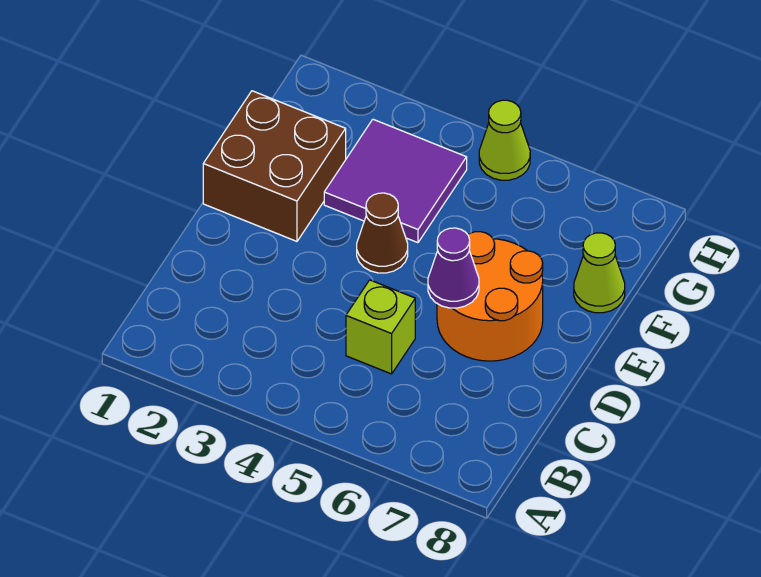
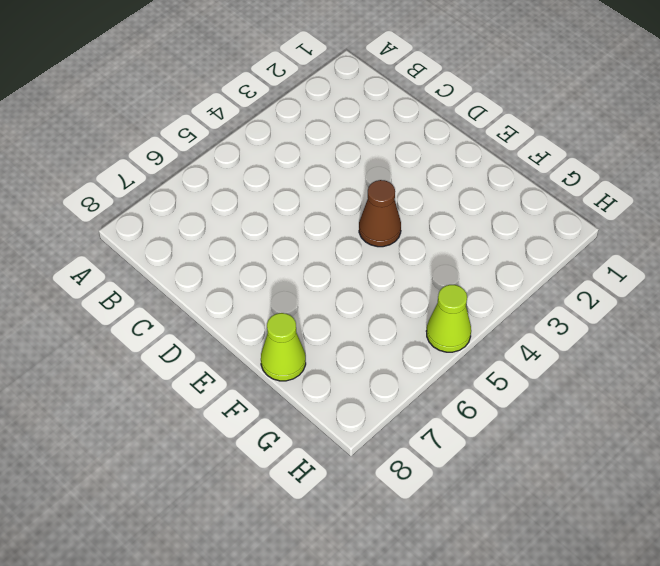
none -> lime 1x1 brick [346,280,415,374]
none -> orange 2x2 round brick [437,232,543,361]

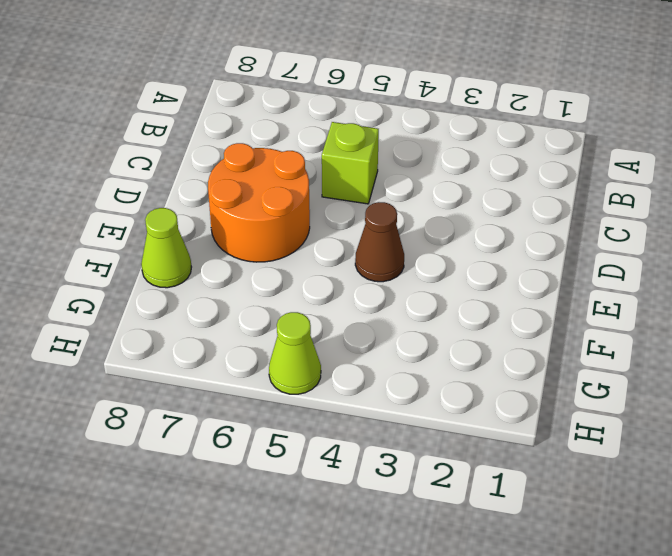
none -> brown 2x2 brick [203,91,346,241]
none -> purple 2x2 tile [324,119,467,243]

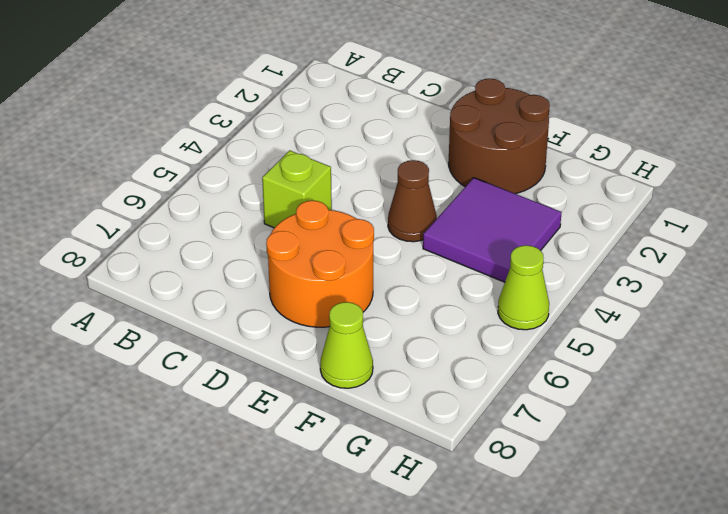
brown 2x2 round brick [449,79,550,194] -> brown 2x2 brick [203,91,346,241]
none -> purple 1x1 cone [428,228,479,308]

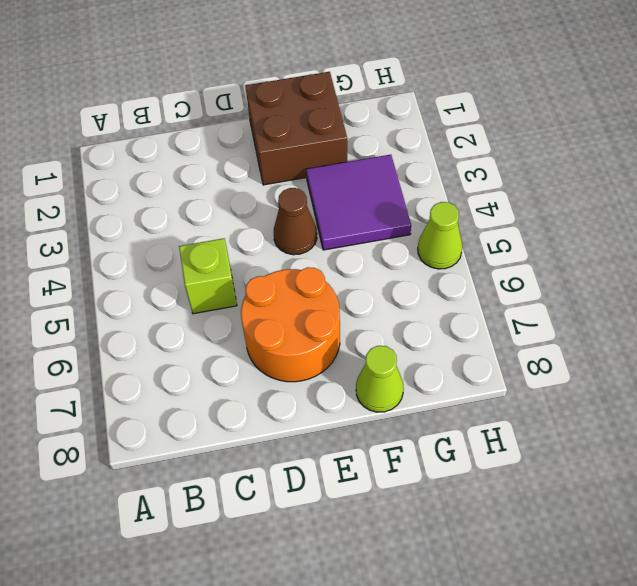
none -> purple 1x1 cone [428,228,479,308]

